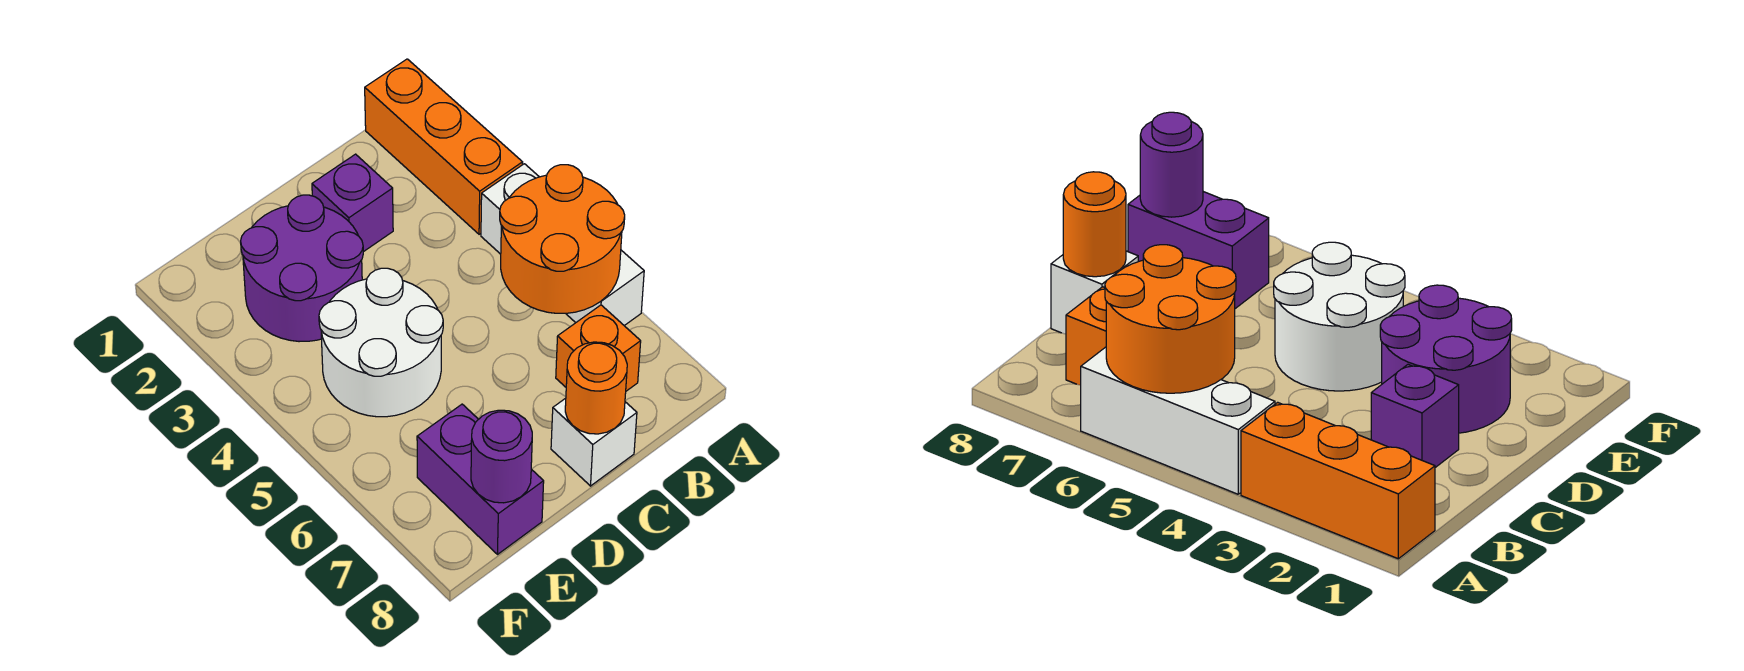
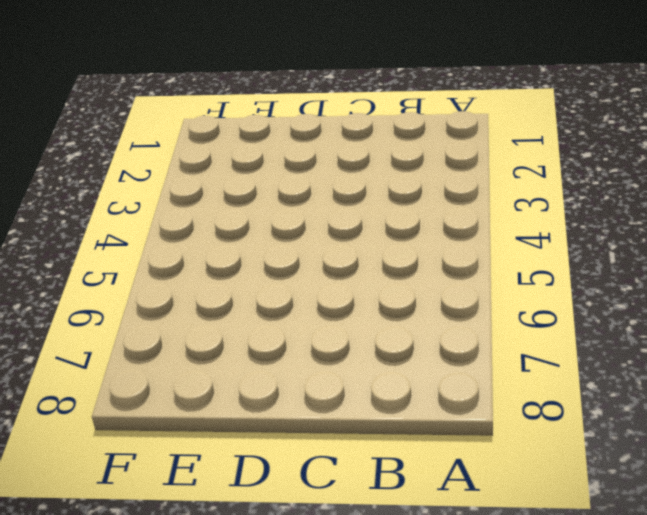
none -> orange 1x3 brick [365,59,523,234]
none -> white 1x3 brick [481,164,644,326]

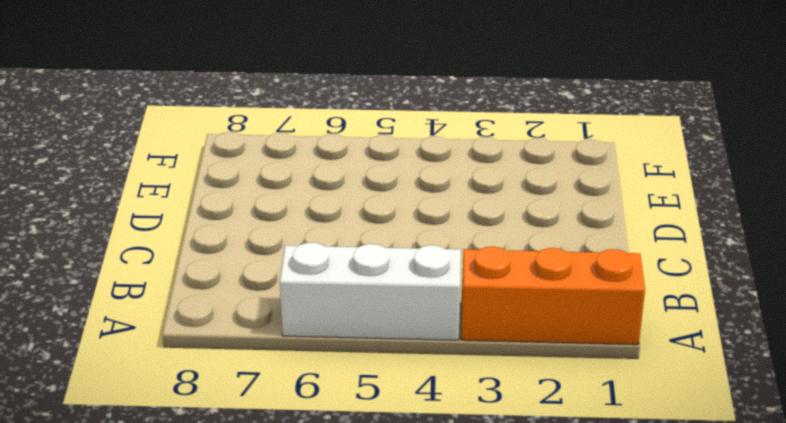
none -> orange 1x1 brick [556,305,641,391]
none -> purple 1x1 brick [312,154,393,252]

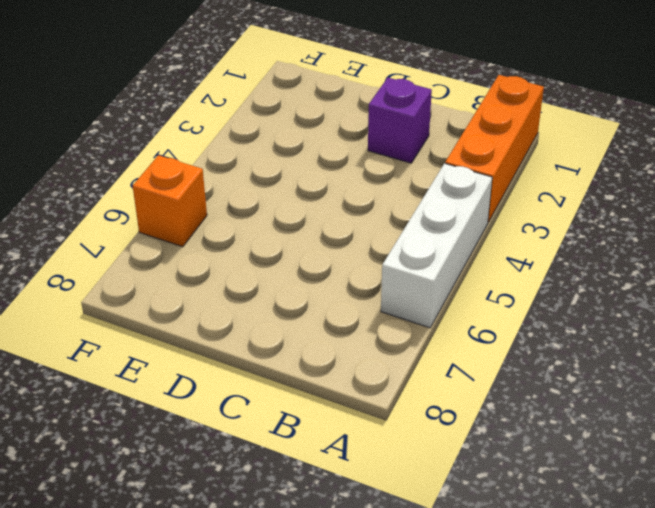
orange 1x1 brick [133,155,207,247] -> orange 1x1 brick moved to [556,305,641,391]
none -> white 1x1 brick [551,398,637,486]
none -> purple 2x2 round brick [241,195,363,342]

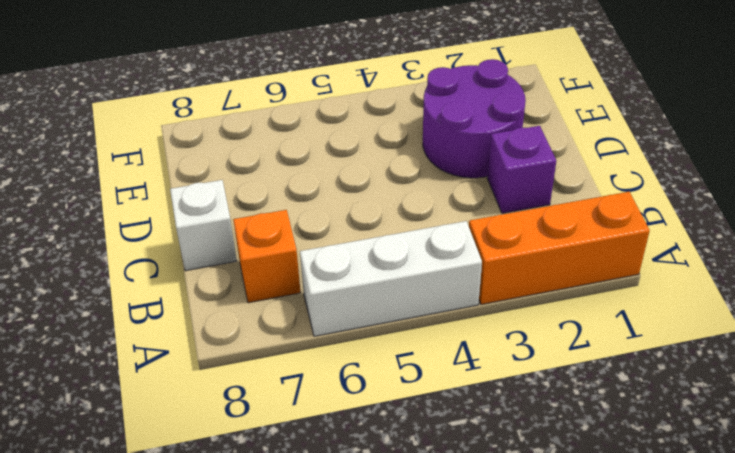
none -> white 2x2 round brick [319,268,443,417]
none -> purple 1x2 brick [417,404,544,554]

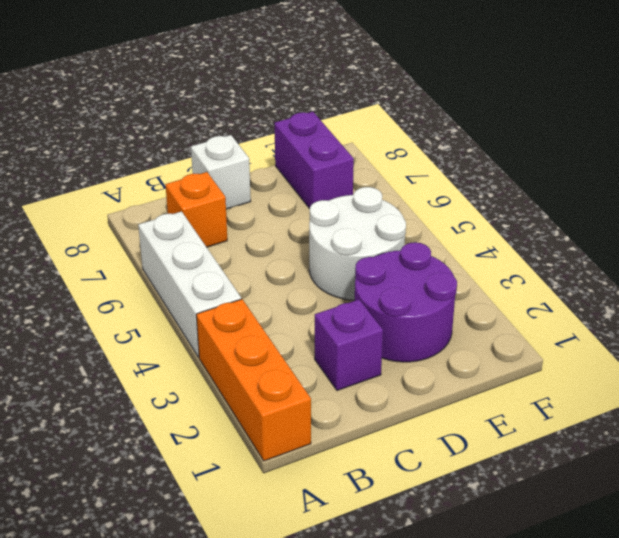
none -> orange 2x2 round brick [500,165,625,313]
none -> orange 1x1 round brick [565,342,627,434]

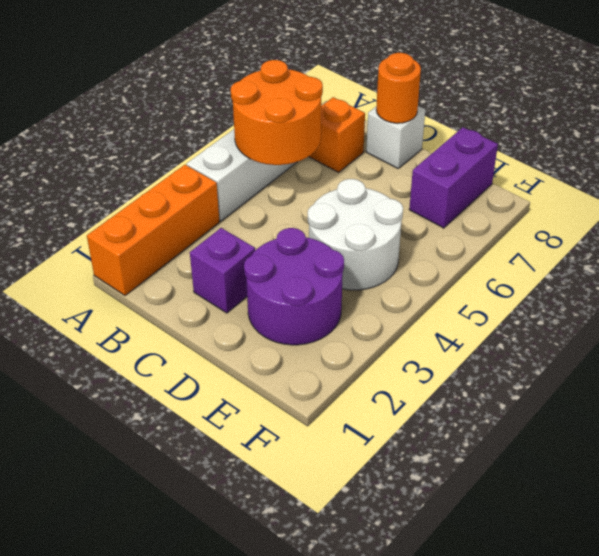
none -> purple 1x1 round brick [471,410,532,503]

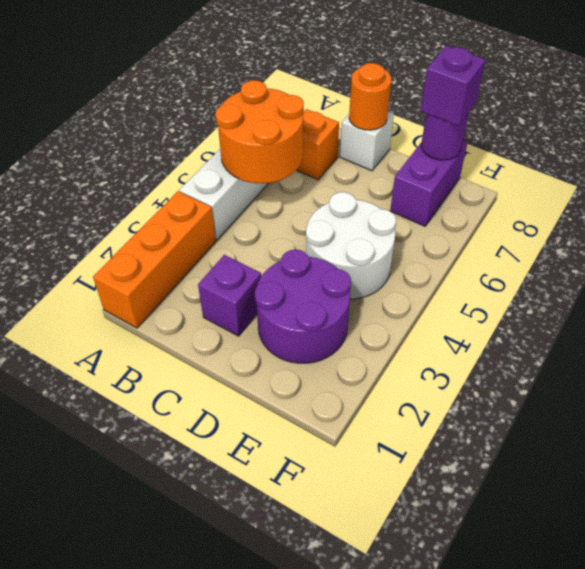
purple 1x1 brick [421,46,486,126] -> none

